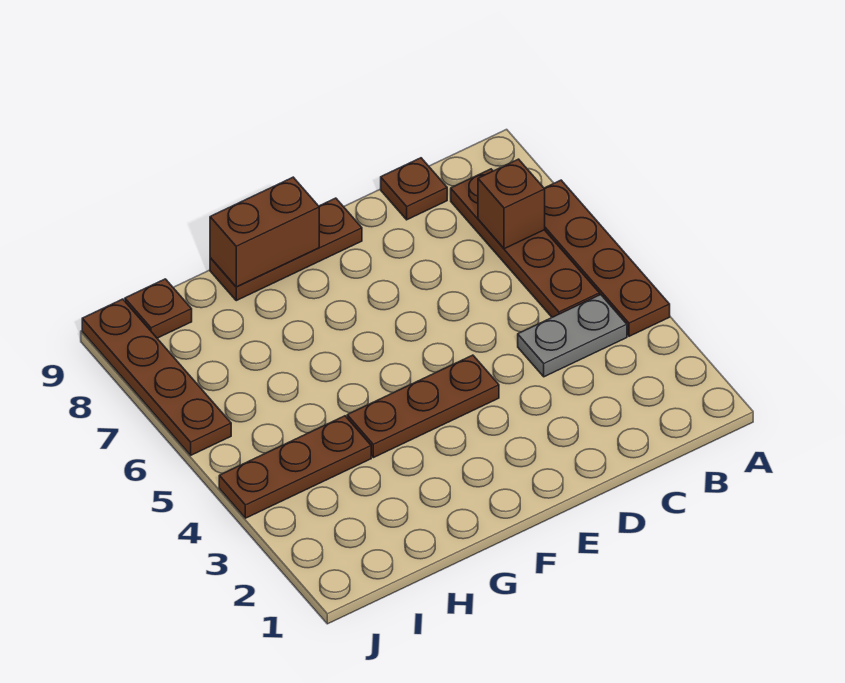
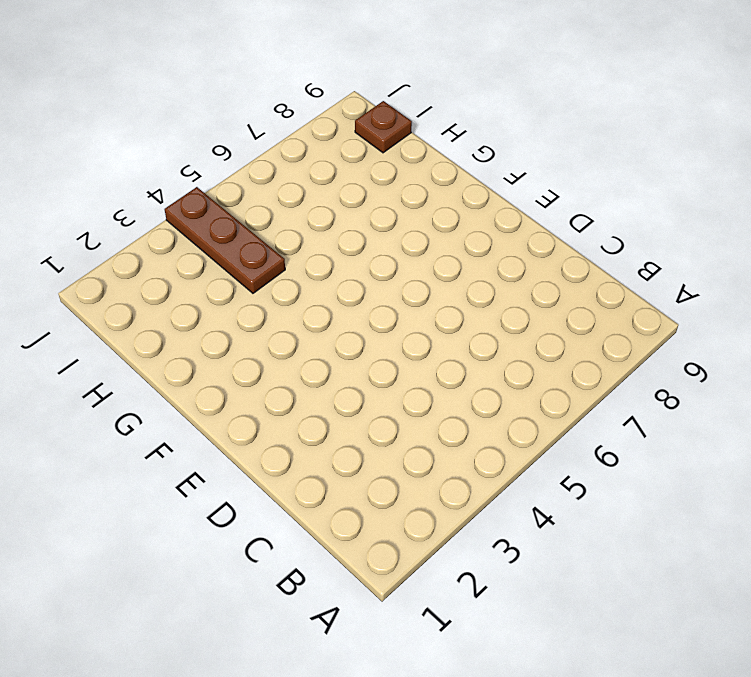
none -> brown 1x4 plate [544,180,670,336]
none -> grey 1x2 plate [518,295,627,377]

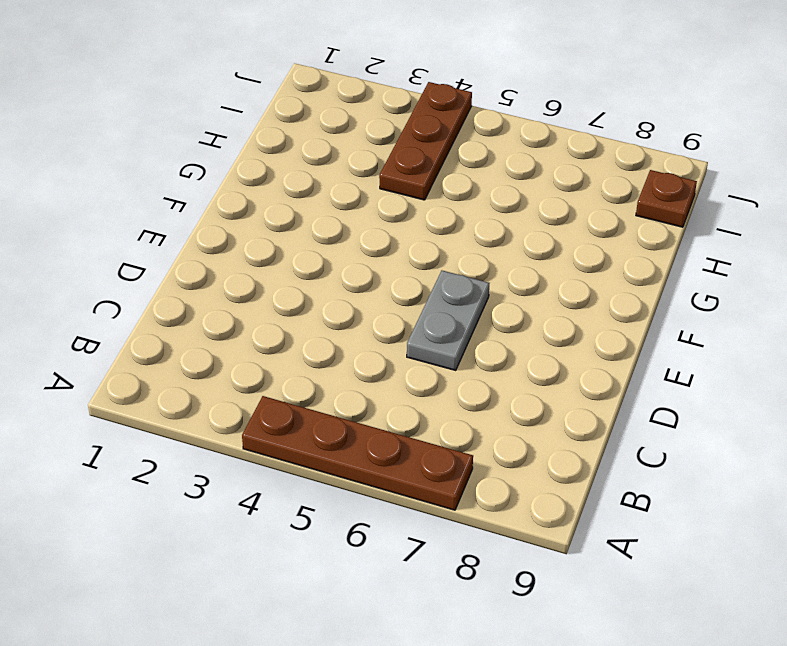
grey 1x2 plate [407,271,489,371] -> grey 1x2 plate moved to [518,295,627,377]
none -> brown 1x4 plate [451,169,600,317]
none -> brown 1x1 plate [381,158,447,220]

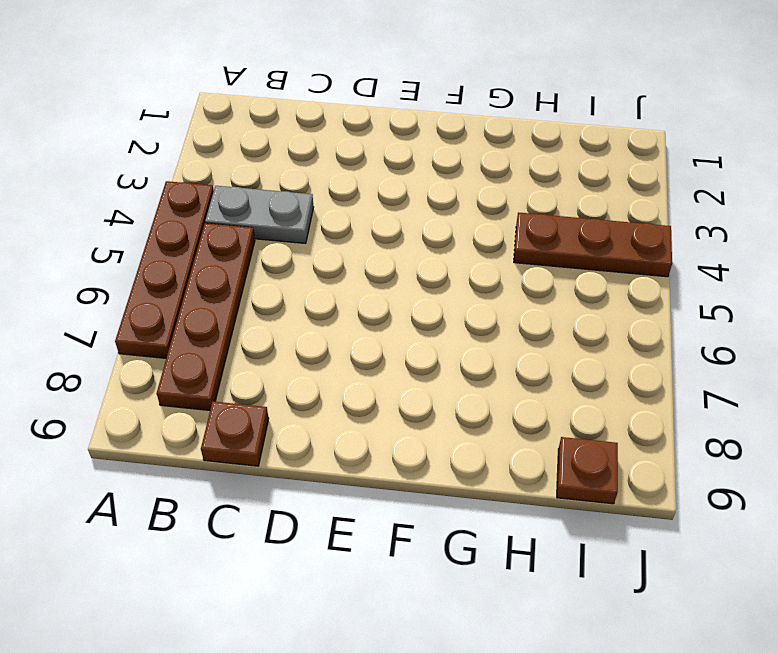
none -> brown 1x3 plate [347,355,499,458]
none -> brown 1x3 plate [210,198,362,301]

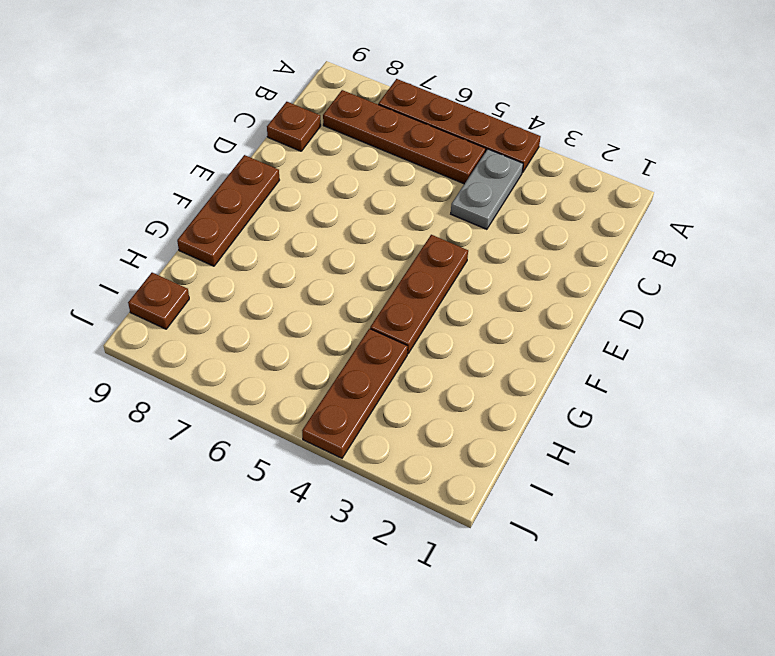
none -> brown 1x4 plate [82,299,231,455]
none -> brown 1x1 brick [478,159,545,249]

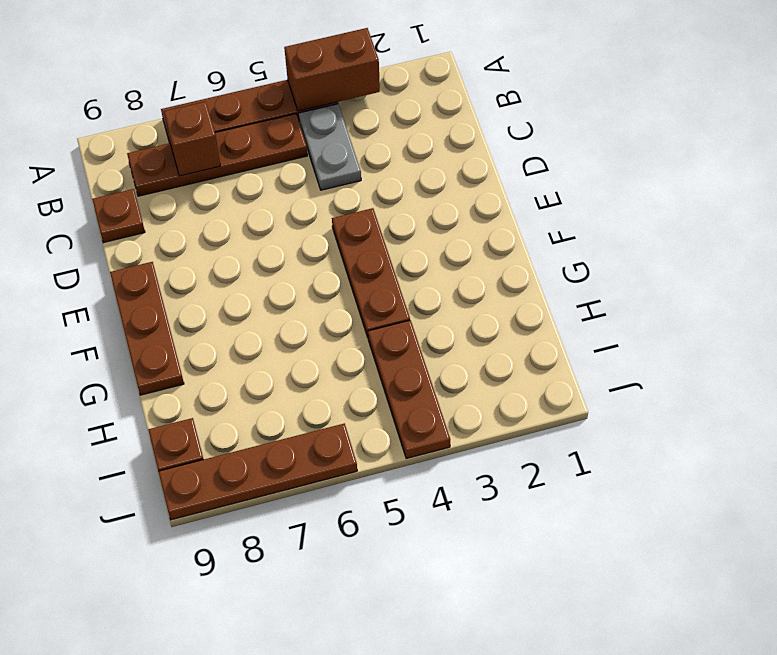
brown 1x2 brick [284,28,380,111] -> brown 1x2 brick turned to [210,177,319,287]

